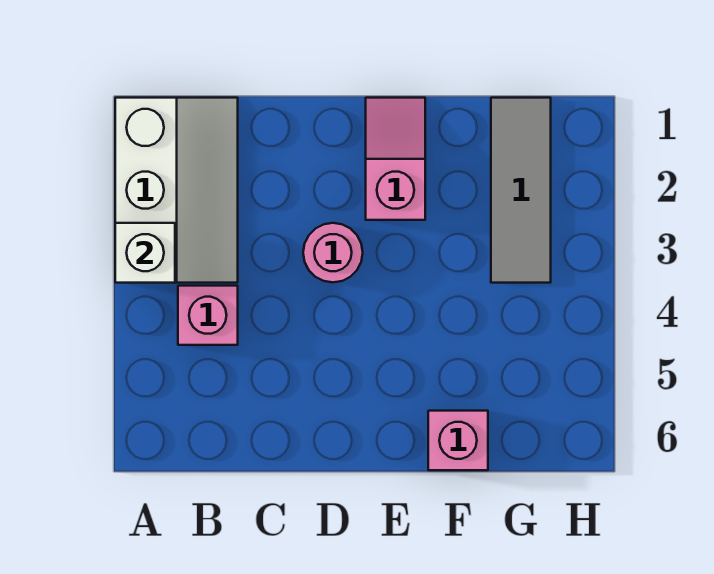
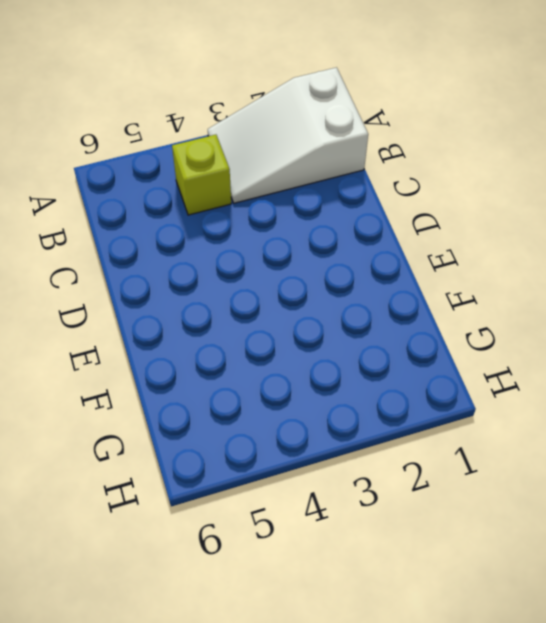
white 2x3 slope [208,68,368,203] -> white 2x3 slope turned to [115,98,238,283]
lime 1x1 brick [172,135,231,215] -> pink 1x1 brick [178,286,238,345]
none -> pink 1x1 round brick [303,223,363,282]
none -> pink 1x2 slope [366,98,425,220]

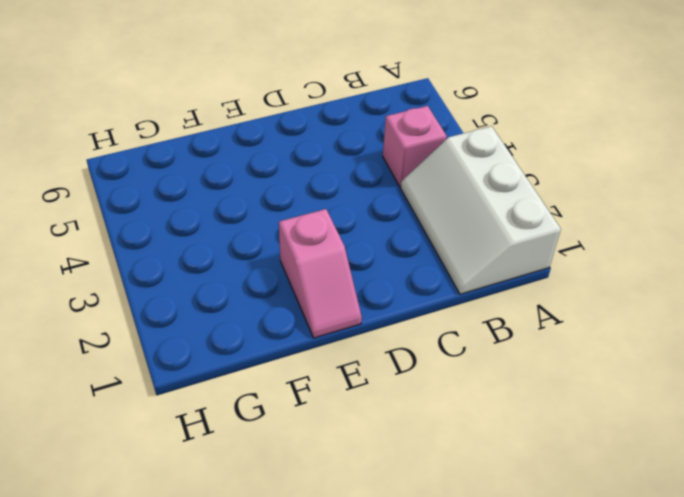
none -> pink 1x1 round brick [303,223,363,282]
none -> pink 1x1 brick [428,411,488,470]

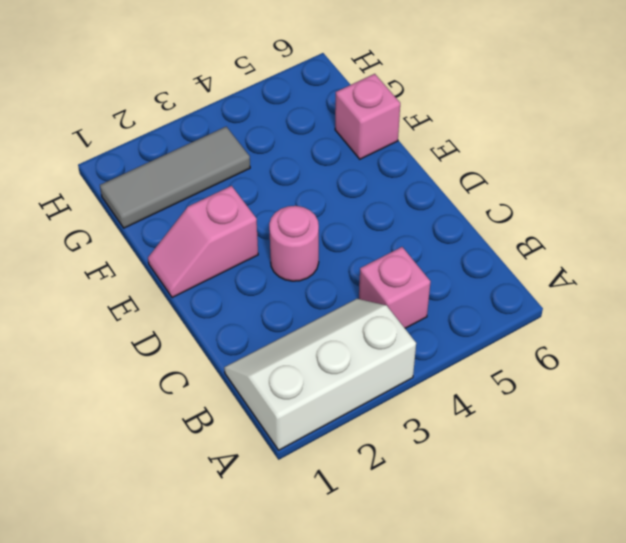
none -> white 1x1 brick [115,223,175,283]

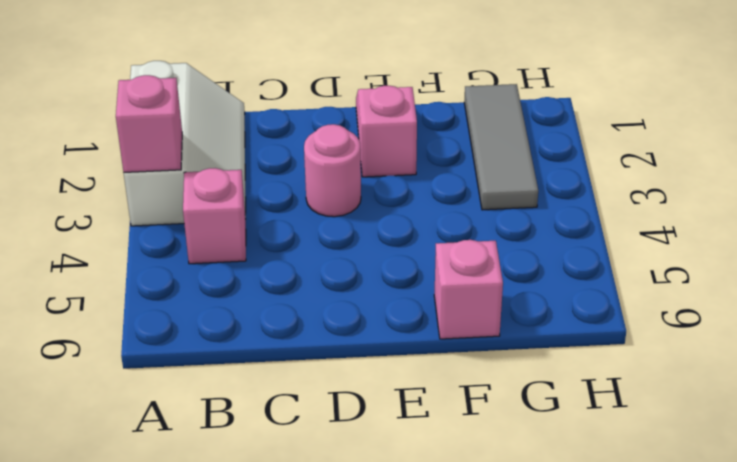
pink 1x1 brick [116,75,182,173] -> white 1x1 brick [115,223,175,283]

